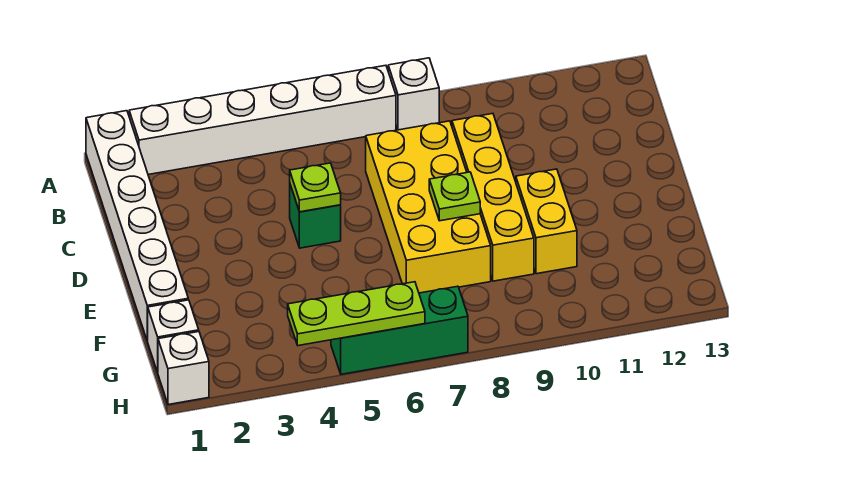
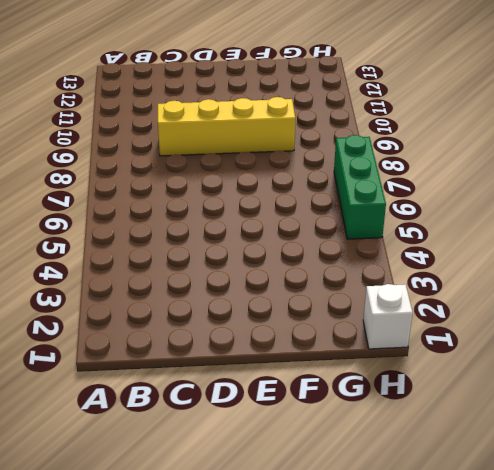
none -> white 1x6 brick [86,111,188,341]
none -> white 1x6 brick [129,65,396,175]
none -> white 1x1 brick [388,58,439,130]

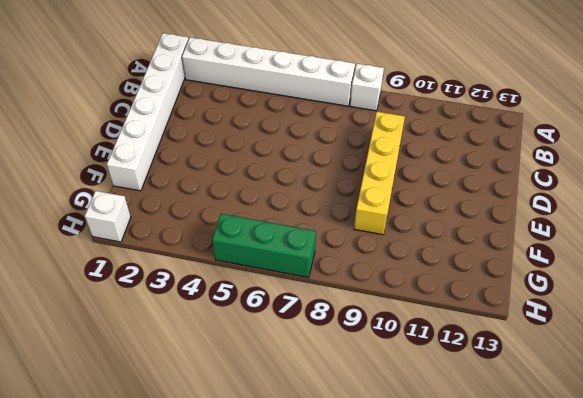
none -> yellow 2x4 brick [366,121,491,293]
none -> green 1x1 brick [290,185,341,248]
none -> yellow 1x2 brick [516,169,577,274]

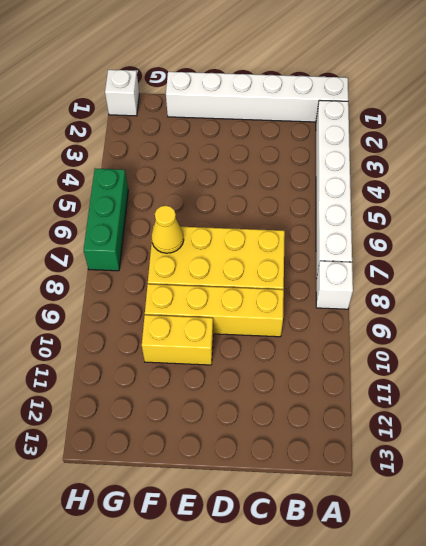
yellow 1x1 cone [151,205,184,253] -> none
none -> green 1x1 brick [290,185,341,248]
none -> white 1x1 brick [148,300,199,372]
none -> lime 1x1 plate [290,163,341,212]

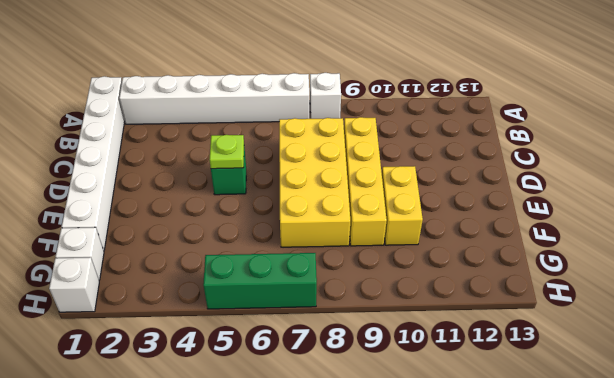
none -> lime 1x1 plate [429,172,480,221]
none -> lime 1x3 plate [288,282,425,346]

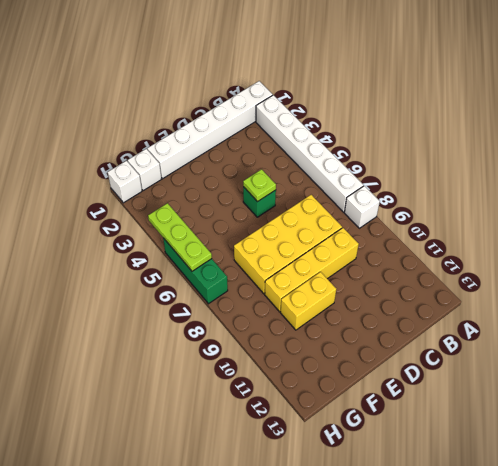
none -> lime 1x1 plate [429,172,480,221]

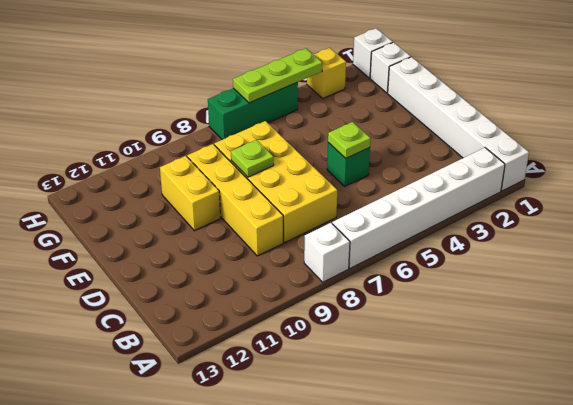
yellow 1x1 brick [307,48,346,98] -> none

